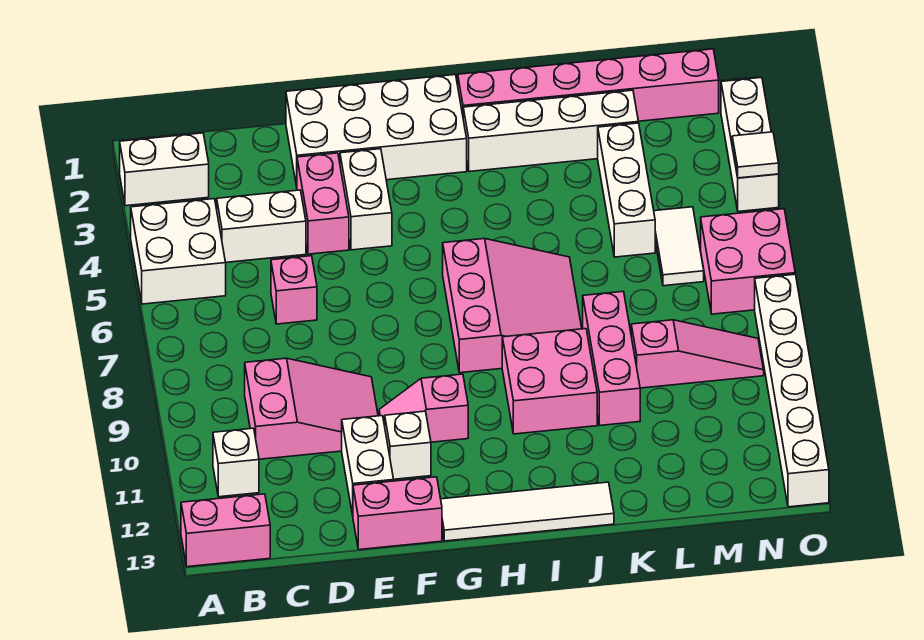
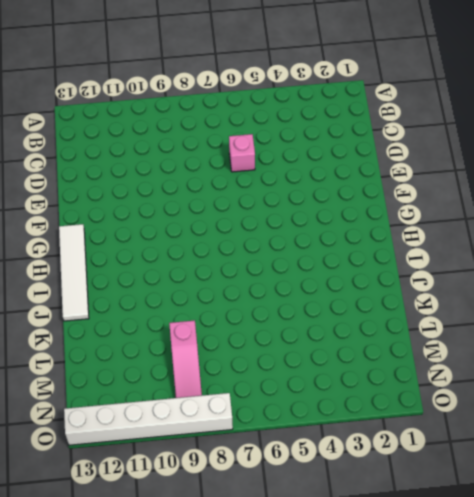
none -> white 1x2 brick [120,133,209,206]
none -> white 2x2 brick [131,199,226,304]
none -> pink 1x2 brick [181,494,270,567]

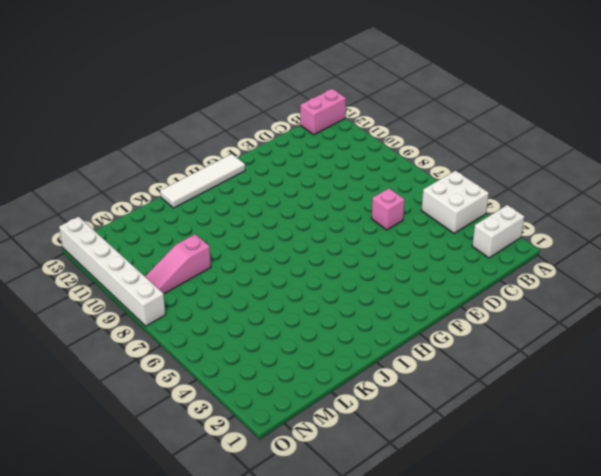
none -> white 1x1 brick [213,428,259,497]
none -> white 1x2 brick [217,190,306,262]
none -> pink 2x3 slope [245,358,378,459]

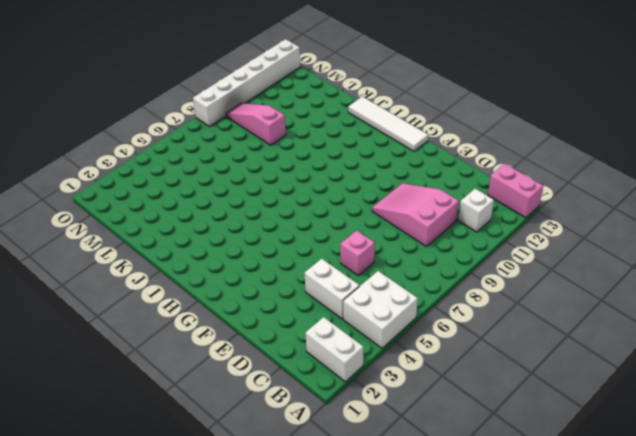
none -> white 2x4 brick [286,75,467,187]
none -> pink 1x2 brick [297,153,349,254]
none -> white 1x2 brick [342,416,394,515]

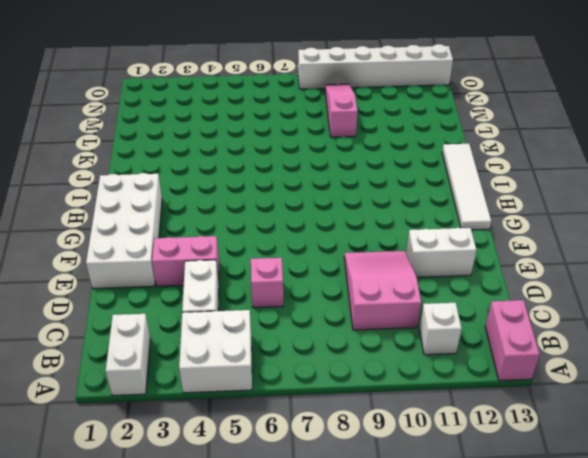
none -> pink 1x2 brick [353,477,442,550]
none -> white 1x2 brick [340,149,392,250]
none -> pink 1x2 slope [379,374,468,442]

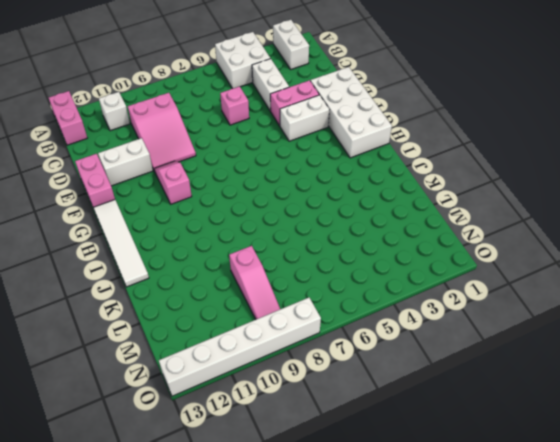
none -> white 1x1 brick [385,411,431,479]
none -> pink 3x3 slope [443,239,582,373]
none -> pink 1x6 brick [458,49,719,121]

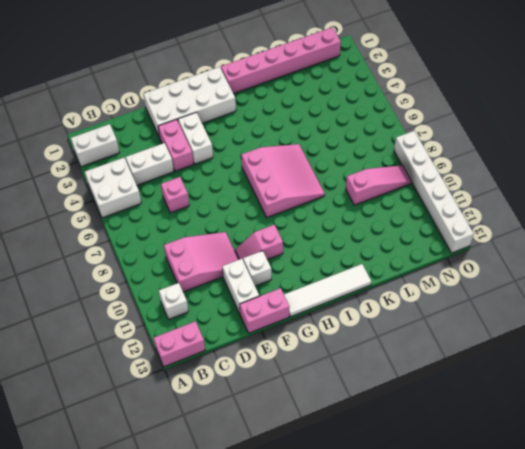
none -> white 1x4 brick [463,90,638,172]
none -> pink 2x2 brick [502,329,597,434]
none -> pink 1x3 brick [583,292,640,425]

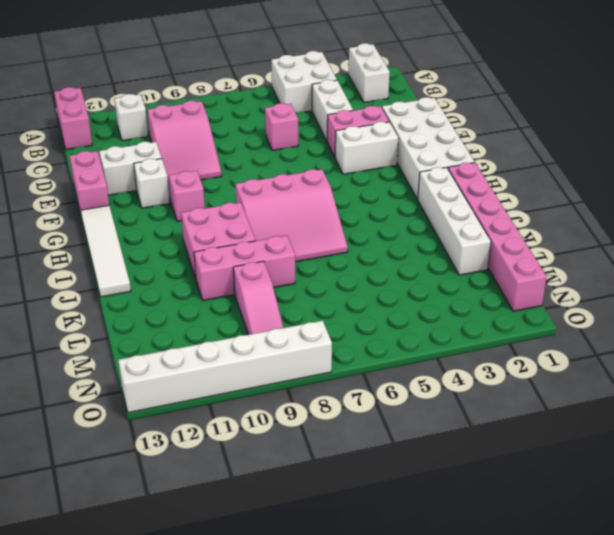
none -> white 1x3 brick [598,123,655,257]
none -> white 1x2 tile [654,207,704,286]
none -> pink 2x2 brick [701,209,795,314]

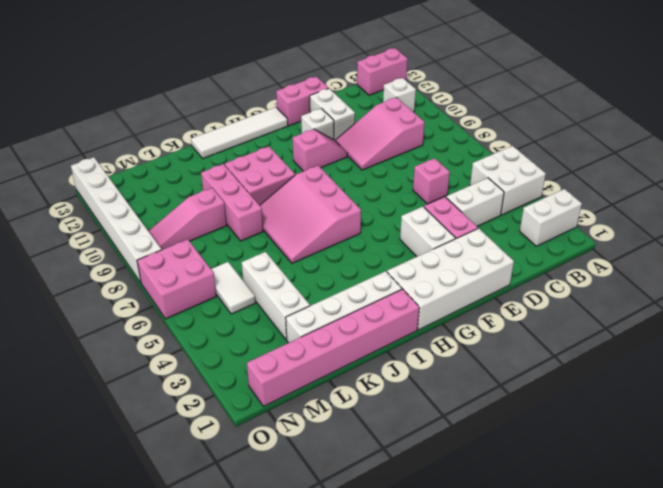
none -> white 1x3 brick [721,77,779,212]
none -> white 1x1 tile [732,132,779,178]

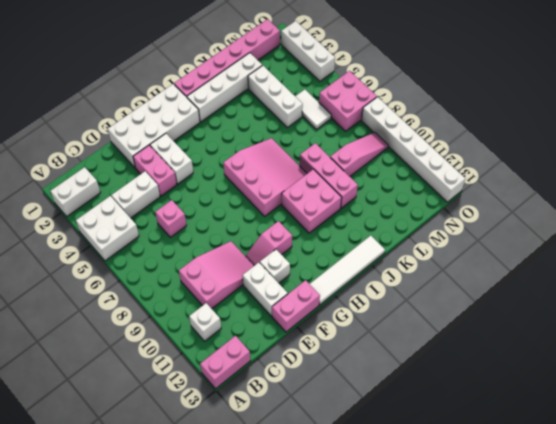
none -> white 1x1 tile [732,132,779,178]

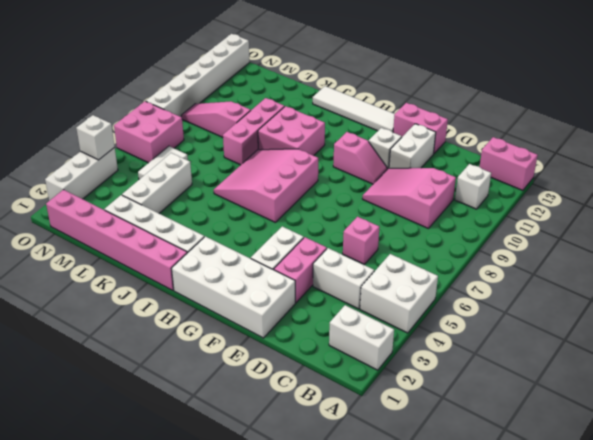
white 1x1 brick [76,115,115,160] -> white 1x1 tile [732,132,779,178]

